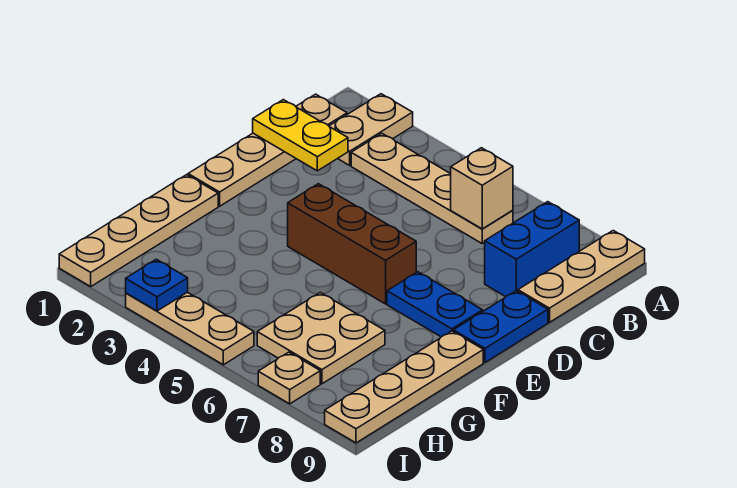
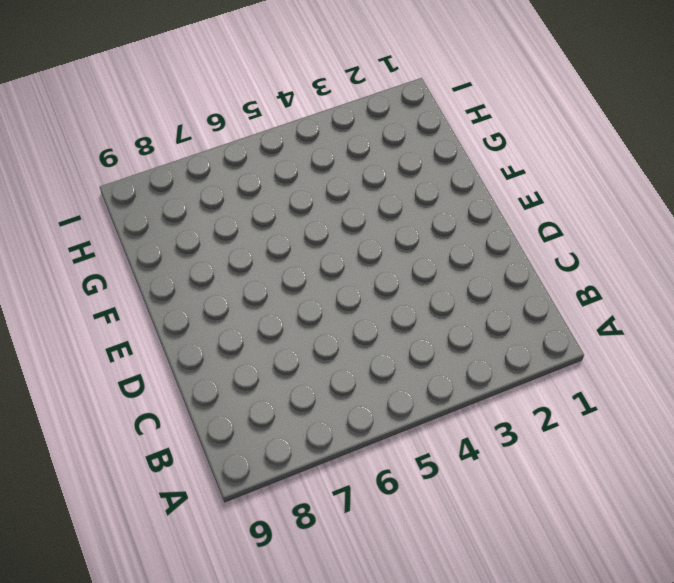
none -> tan 1x2 plate [329,94,413,165]
none -> tan 1x3 plate [518,231,645,322]
none -> tan 1x4 plate [188,94,347,206]

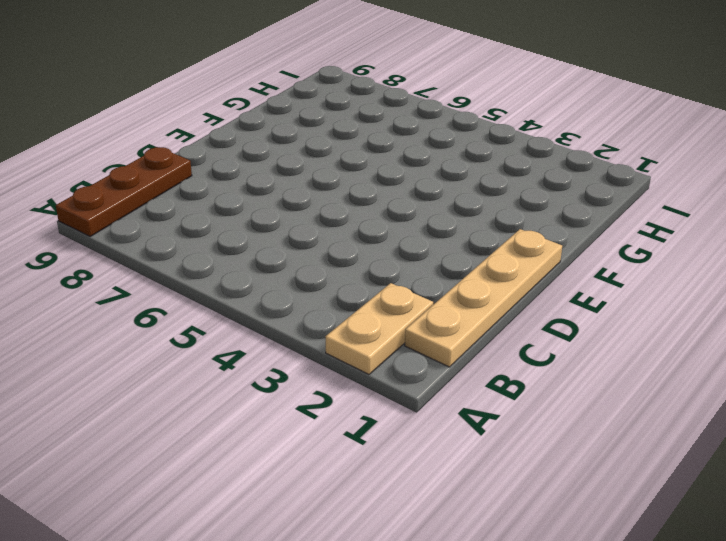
brown 1x3 plate [56,147,192,237] -> tan 1x3 plate [518,231,645,322]
none -> tan 1x4 plate [351,133,513,243]
none -> blue 1x2 brick [485,202,579,297]
none -> blue 1x2 plate [453,291,548,362]

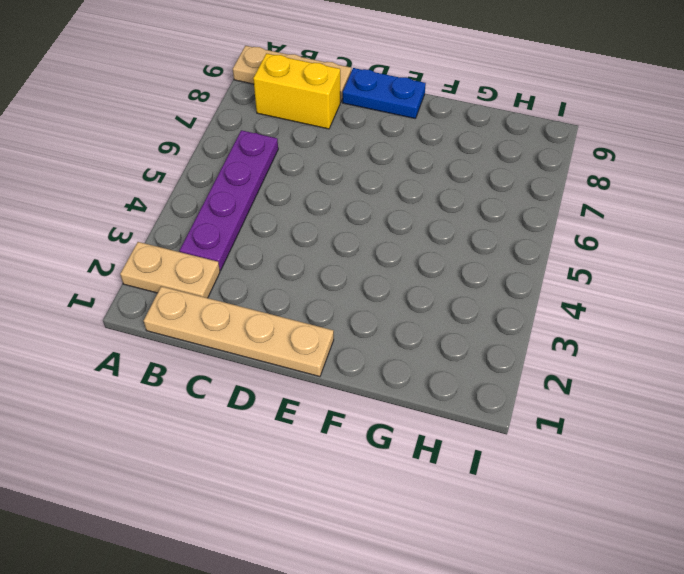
purple 1x4 plate [180,130,278,270] -> tan 1x4 plate [351,133,513,243]
yellow 1x2 brick [253,53,341,129] -> blue 1x2 brick [485,202,579,297]
none -> brown 1x3 brick [288,184,416,304]
none -> blue 1x2 plate [387,272,483,337]
none -> tan 1x4 plate [59,175,218,286]

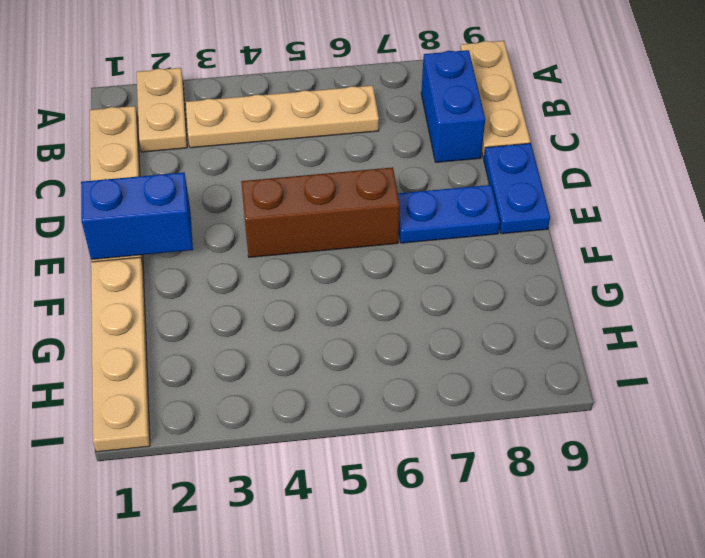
blue 1x2 brick [81,172,193,260] -> none
none -> tan 1x4 plate [325,331,483,443]
none -> tan 2x2 plate [257,293,385,384]
none -> tan 1x3 plate [126,292,254,365]

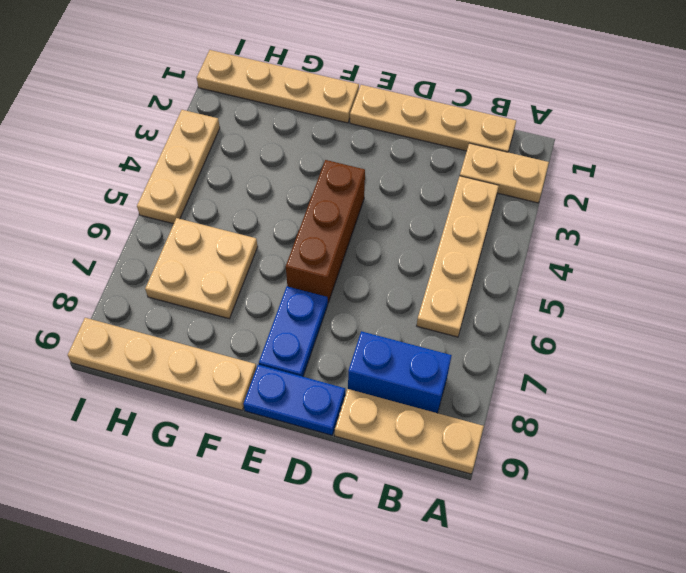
none -> tan 1x1 plate [258,352,320,404]
none -> tan 1x1 brick [451,148,513,229]
none -> yellow 1x2 plate [253,100,348,171]

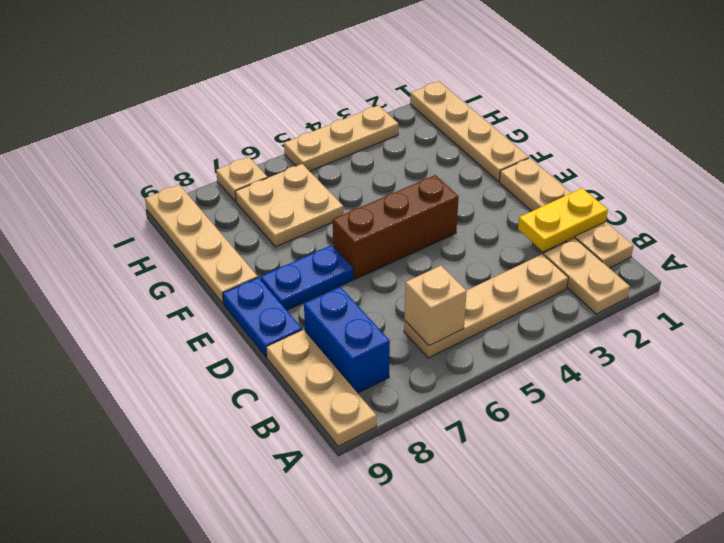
none -> blue 1x1 plate [126,259,188,311]

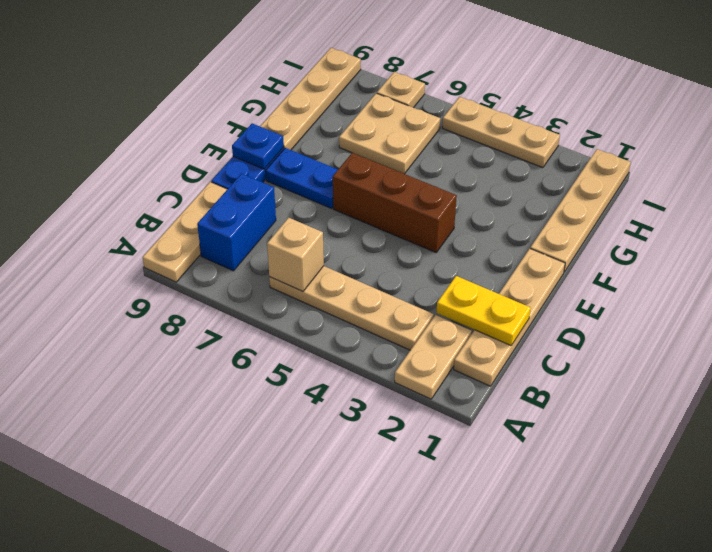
blue 1x1 plate [232,123,284,169] -> blue 1x1 plate moved to [126,259,188,311]

